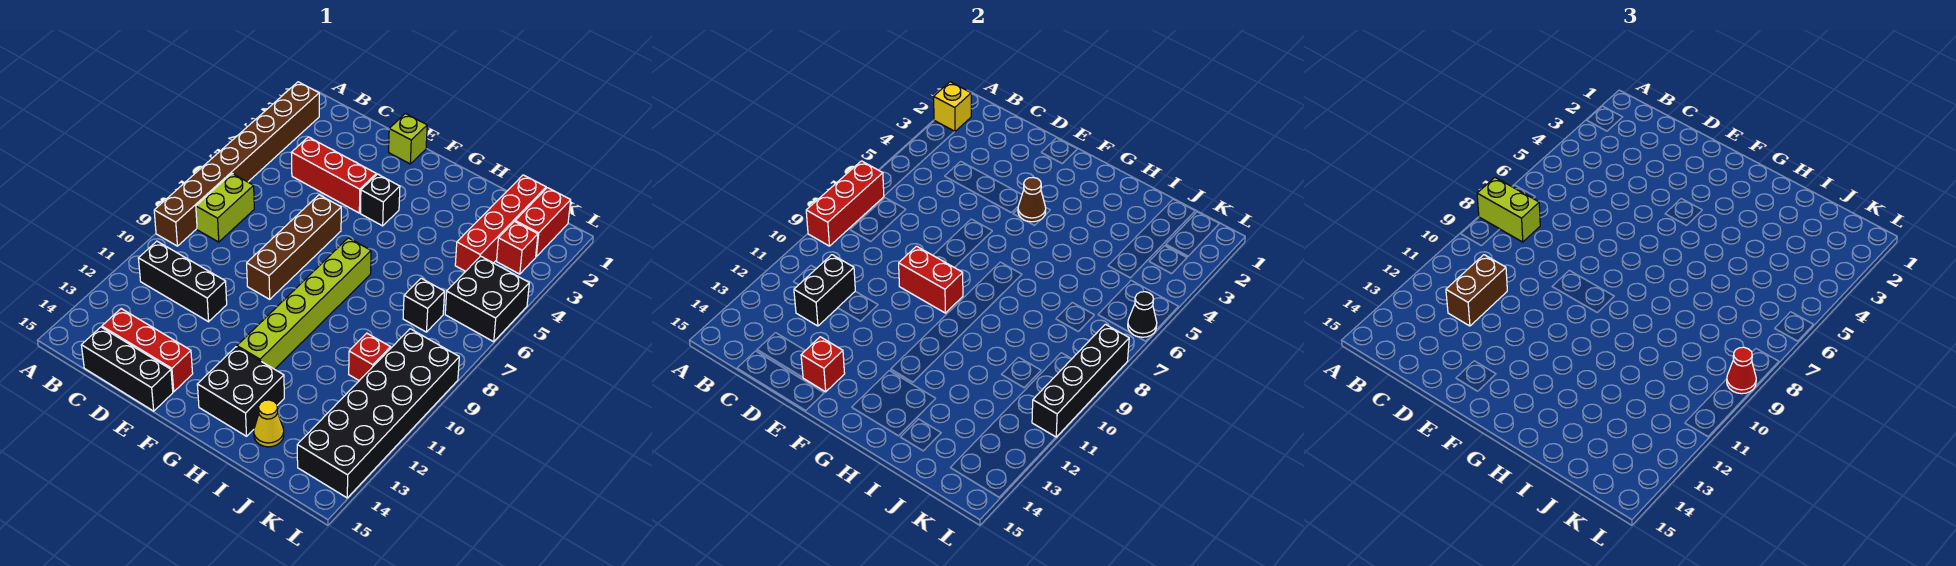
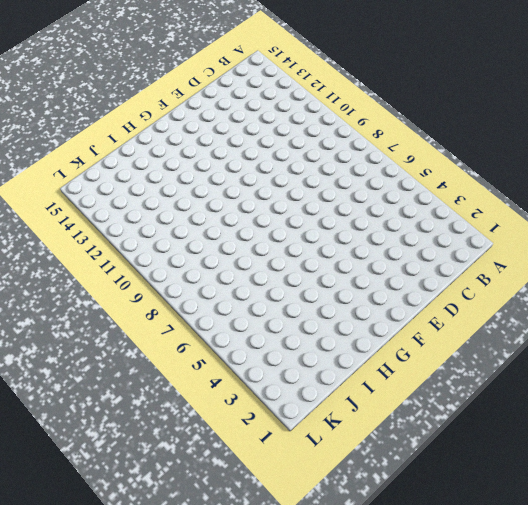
none -> brown 1x8 brick [154,82,319,246]
none -> lime 1x2 brick [196,174,254,242]
none -> black 1x3 brick [138,241,227,322]
none -> red 1x3 brick [291,137,376,213]

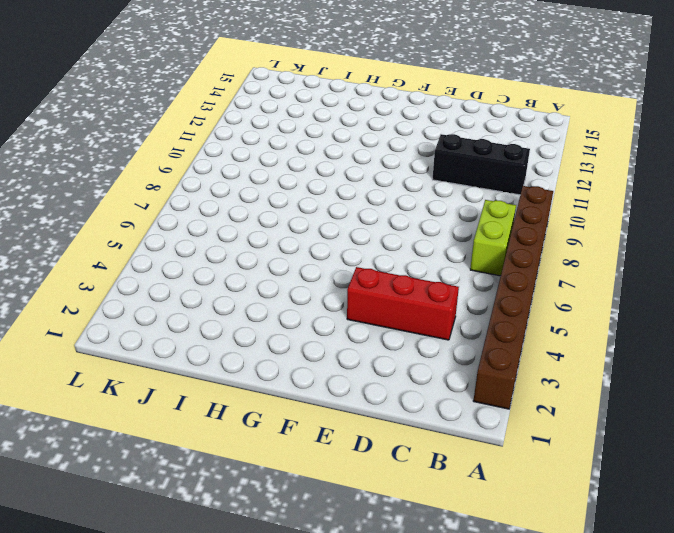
none -> red 1x3 brick [102,309,193,392]
none -> black 1x3 brick [81,327,173,411]
none -> lime 1x1 brick [389,114,427,164]
none -> brown 1x4 brick [247,195,341,299]

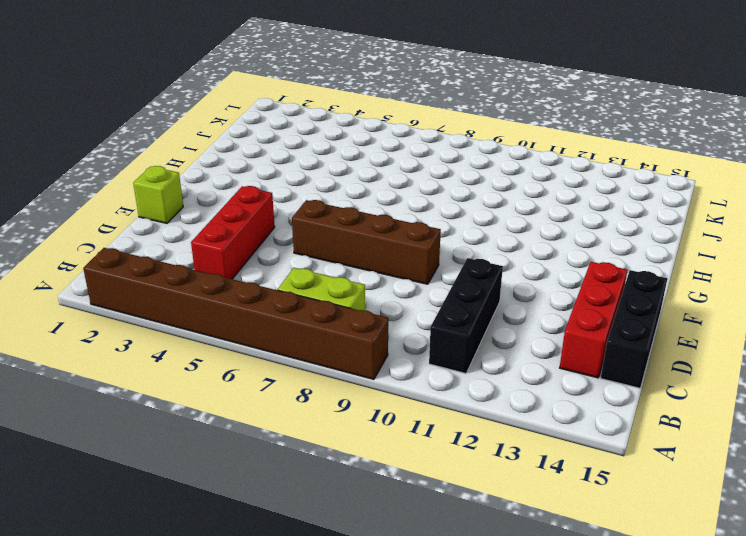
none -> black 1x1 brick [361,174,400,226]
none -> lime 1x6 brick [237,238,371,369]
none -> black 2x2 brick [197,347,284,436]
none -> yellow 1x1 cone [254,400,284,447]

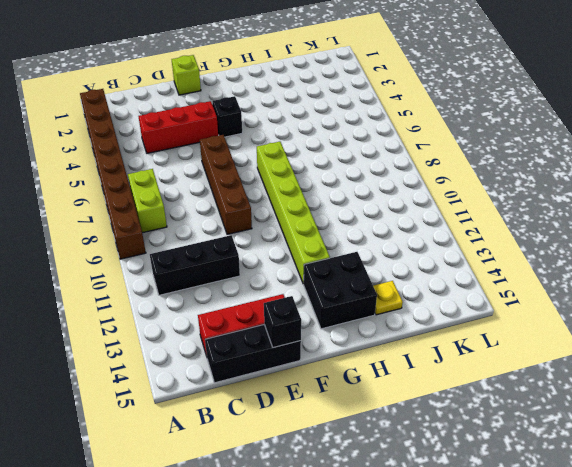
black 1x1 brick [264,296,301,348] -> black 1x1 brick moved to [403,278,445,332]
yellow 1x1 plate [373,281,403,315] -> yellow 1x1 cone [254,400,284,447]
none -> red 1x4 brick [455,175,546,271]
none -> red 1x1 brick [349,333,391,381]
none -> red 1x2 brick [515,188,571,257]
none -> red 1x1 brick [497,222,538,274]

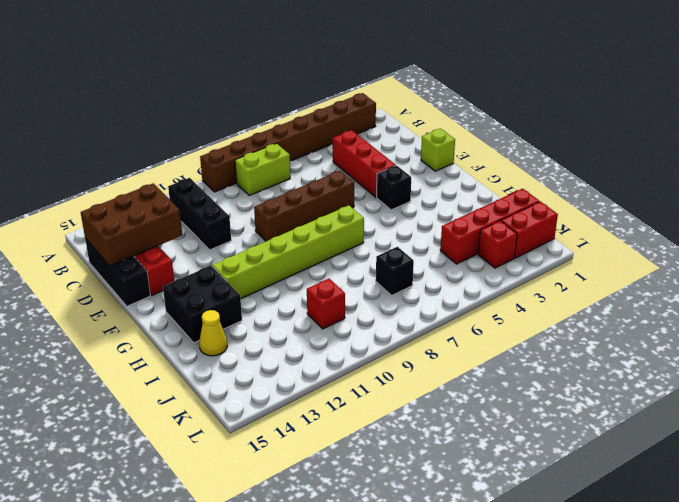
brown 2x3 brick [81,183,182,266] -> none
none -> black 2x2 brick [445,256,529,342]
none -> black 2x6 brick [297,329,459,498]
none -> yellow 1x1 brick [934,82,971,131]
none -> red 1x3 brick [806,161,884,246]

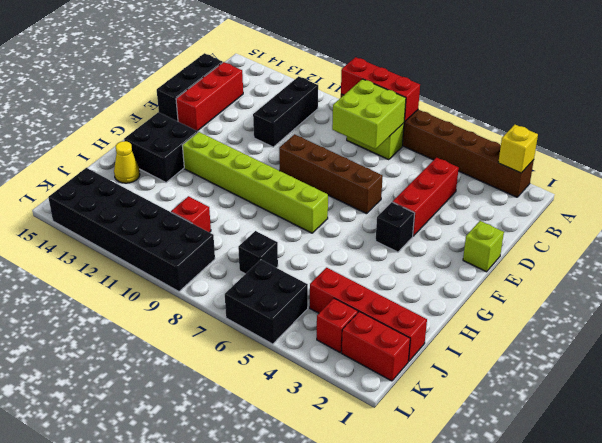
lime 2x2 brick [332,79,406,149] -> none
none -> black 1x2 brick [794,255,855,326]
none -> red 1x2 brick [899,246,963,313]
none -> red 1x1 brick [801,337,845,392]
none -> brown 1x1 cone [1018,177,1046,222]

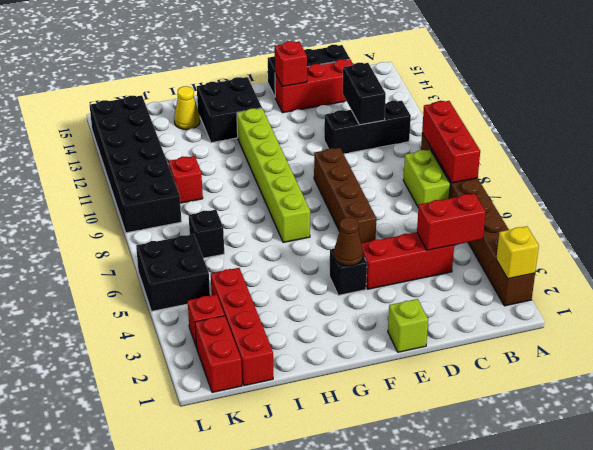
red 1x2 brick [417,194,486,250] -> red 1x2 brick moved to [899,246,963,313]
none -> black 1x1 cone [1128,292,1157,337]
none -> black 1x4 brick [1032,324,1129,437]
none -> lime 1x2 brick [1477,178,1540,242]
none -> brown 1x2 brick [1446,255,1507,326]

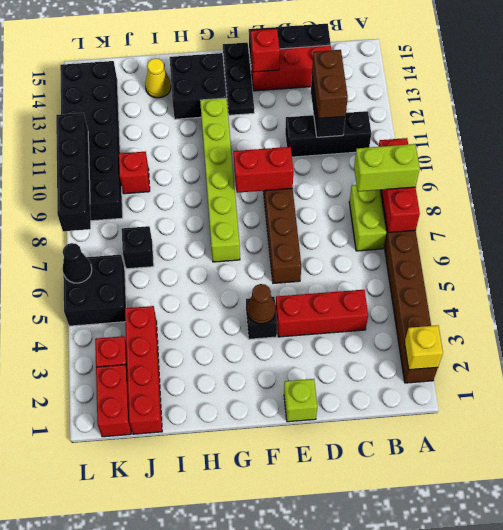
black 1x3 plate [223,42,254,115] -> none
none -> red 1x1 cone [1727,347,1756,394]

